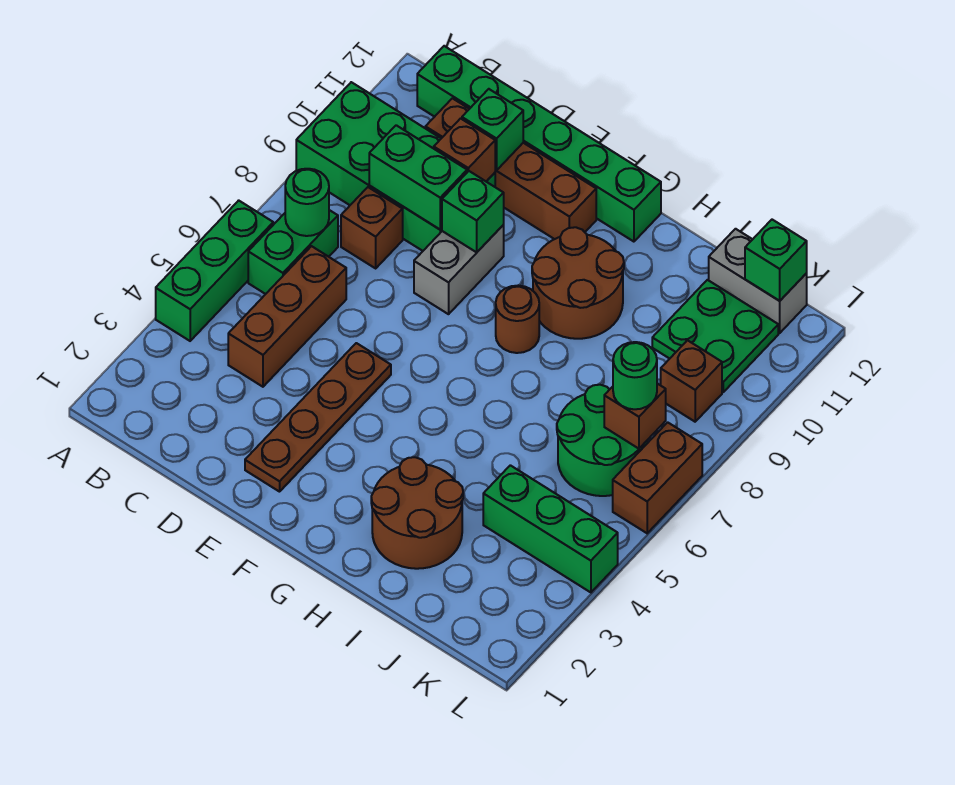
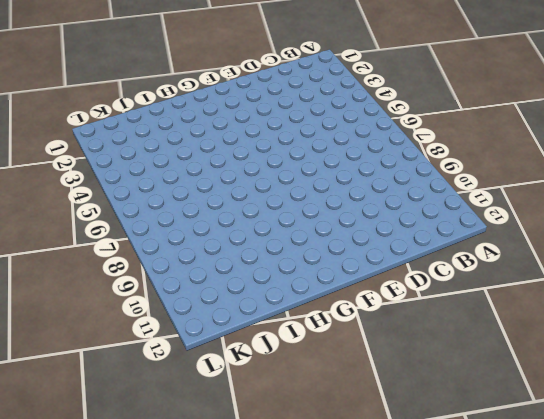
none -> green 1x3 brick [156,200,273,341]
none -> green 2x4 brick [296,82,495,251]
none -> green 1x2 brick [248,210,338,294]

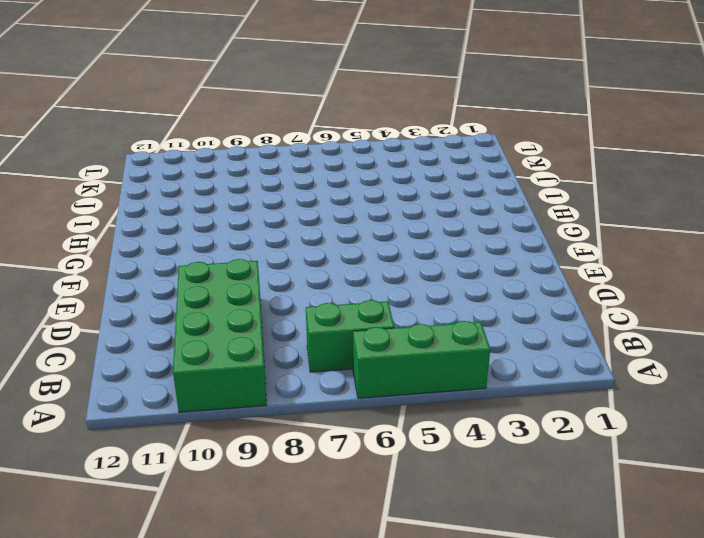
none -> green 1x6 brick [417,46,661,242]
none -> brown 1x3 brick [228,246,346,387]
none -> brown 1x1 brick [341,187,403,268]

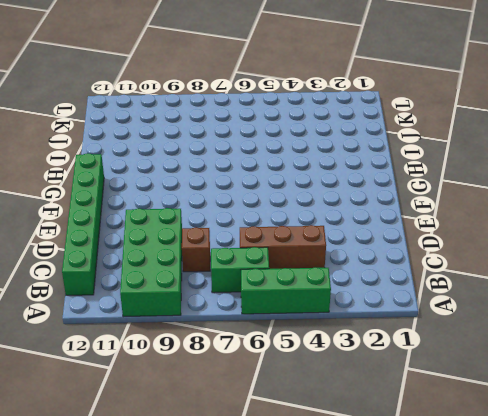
none -> brown 1x4 brick [425,98,596,239]
none -> brown 1x4 plate [245,343,391,492]
none -> grey 1x2 brick [414,225,504,314]

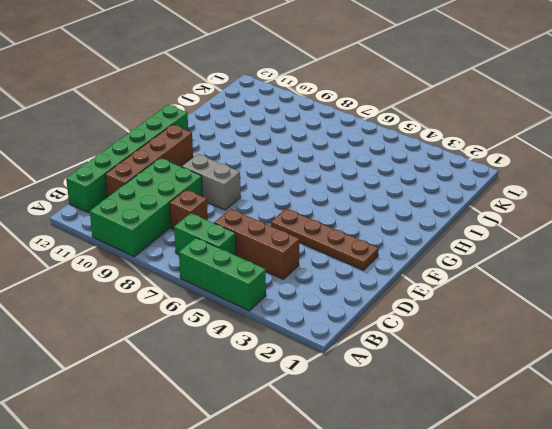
none -> brown 1x1 round brick [496,285,539,353]
none -> brown 2x2 round brick [532,227,624,339]
none -> brown 2x2 round brick [371,457,463,569]

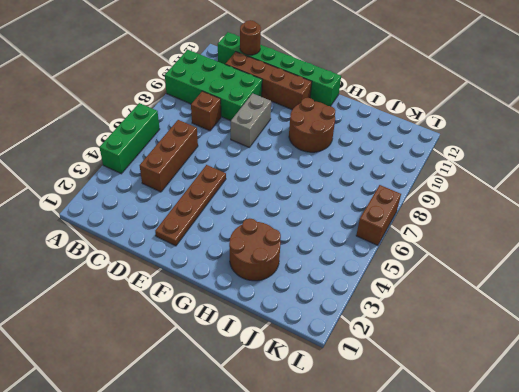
brown 1x1 round brick [240,20,261,55] -> brown 1x1 round brick moved to [496,285,539,353]
none -> green 1x2 brick [248,210,338,294]
none -> green 1x3 brick [483,465,618,592]
none -> green 2x2 round brick [557,385,648,496]

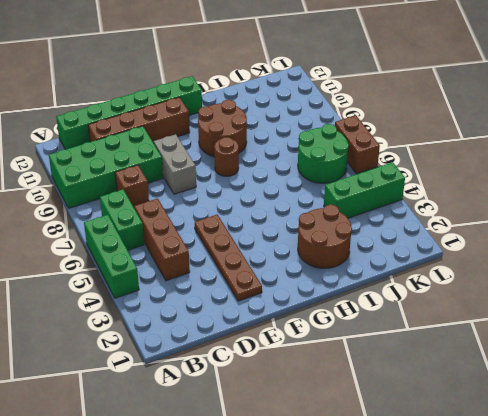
none -> green 2x2 plate [652,280,778,392]
none -> grey 1x2 brick [709,229,807,333]
none -> brown 1x1 brick [661,340,722,422]

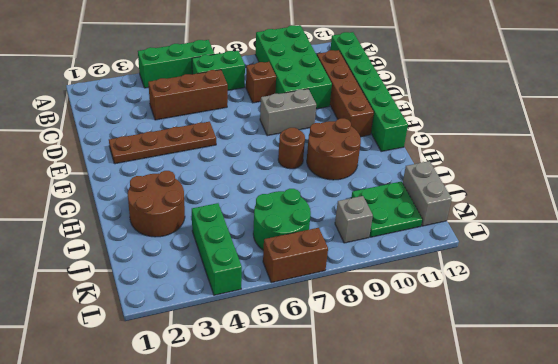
grey 1x1 brick [335,196,373,243] -> brown 1x1 brick [661,340,722,422]
none -> green 1x1 round brick [285,169,329,236]
none -> green 1x2 brick [369,125,467,230]
none -> brown 1x1 brick [434,119,495,181]

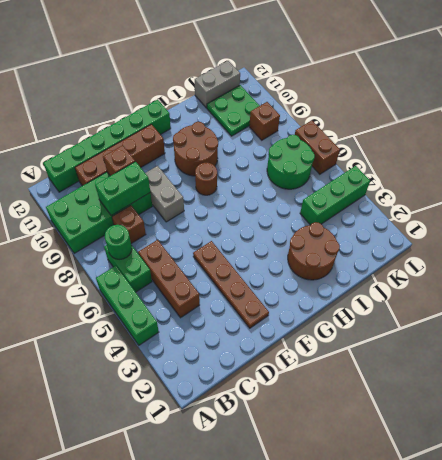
none -> green 1x1 brick [462,89,523,170]
none -> green 1x1 brick [442,171,504,252]
none -> brown 1x1 brick [604,384,666,449]

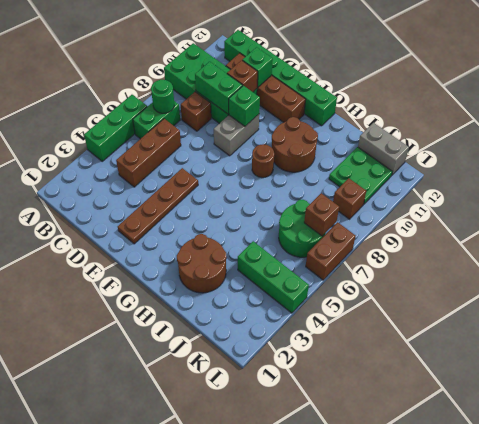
none -> green 1x1 brick [745,220,807,301]
none -> green 1x1 round brick [613,342,657,409]

